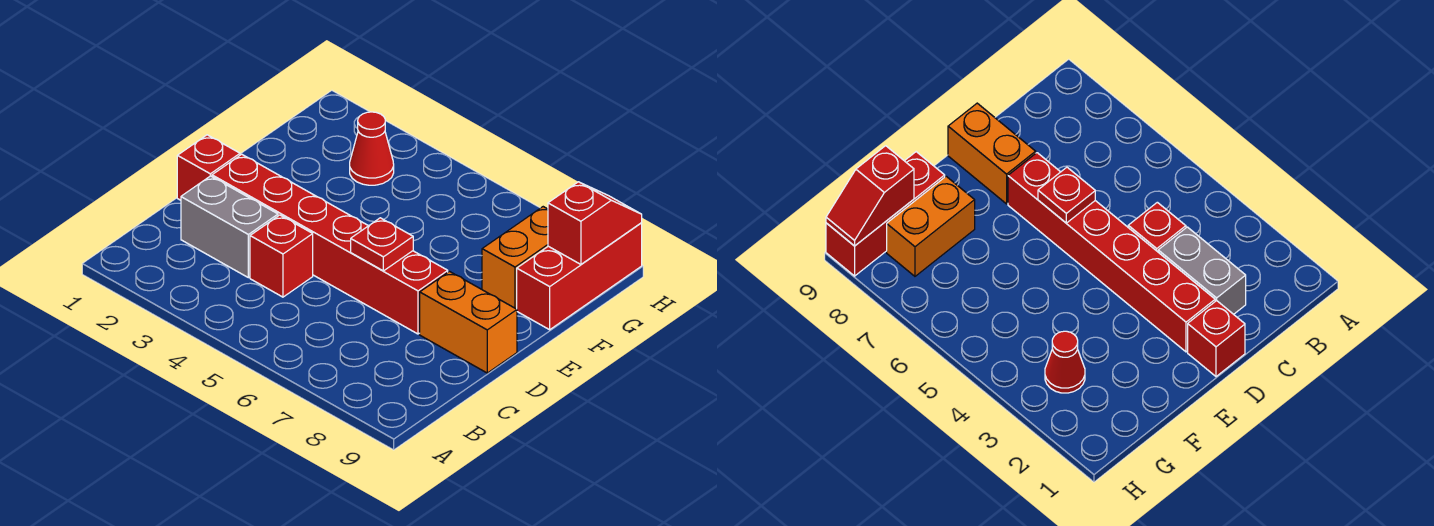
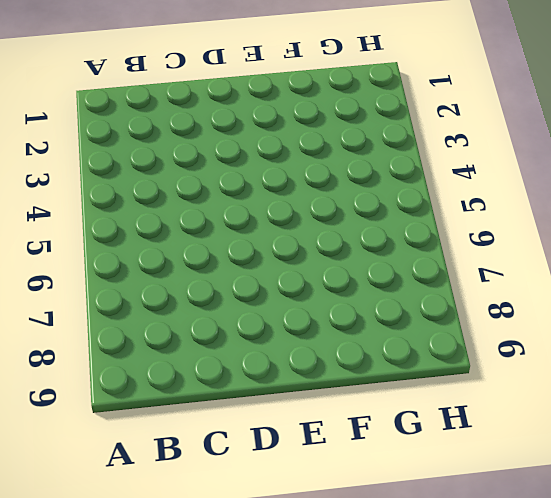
none -> grey 1x2 brick [181,176,278,278]
none -> red 1x1 brick [250,215,313,297]

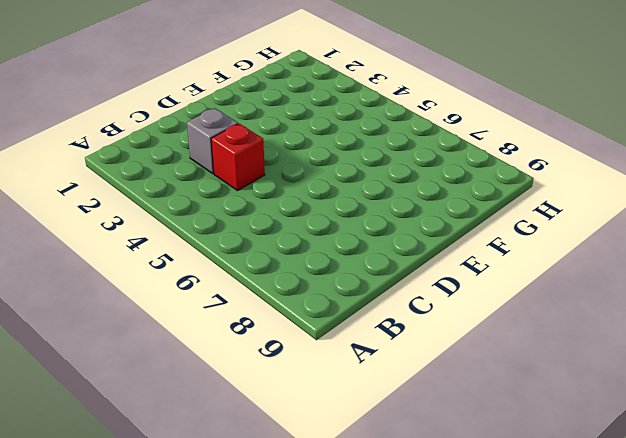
grey 1x1 brick [187,108,238,173] -> grey 1x2 brick [181,176,278,278]
none -> red 1x1 brick [177,135,240,200]
none -> red 1x6 brick [212,154,448,334]

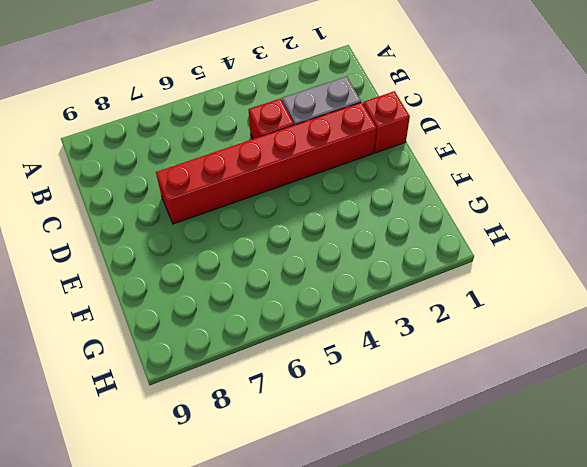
none -> orange 1x2 brick [420,272,517,373]
none -> orange 1x2 brick [482,207,548,309]

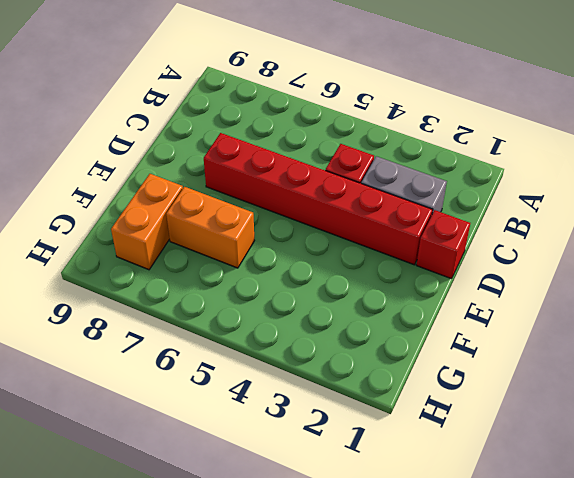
orange 1x2 brick [166,187,254,268] -> orange 1x2 brick moved to [420,272,517,373]
none -> red 1x3 brick [517,223,642,330]
none -> red 1x1 cone [350,112,394,185]

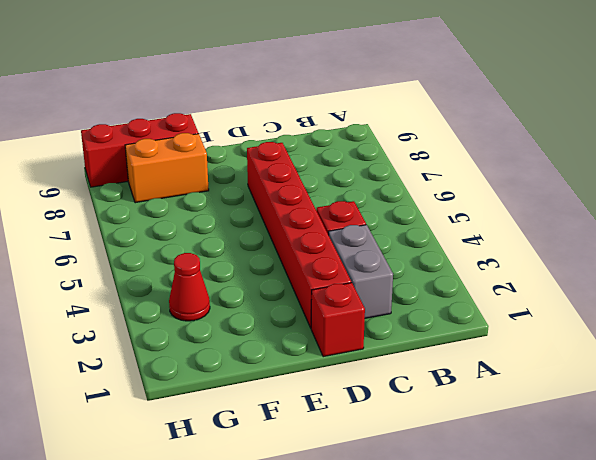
none -> orange 1x2 brick [420,272,517,373]
none -> red 1x1 plate [351,218,413,271]

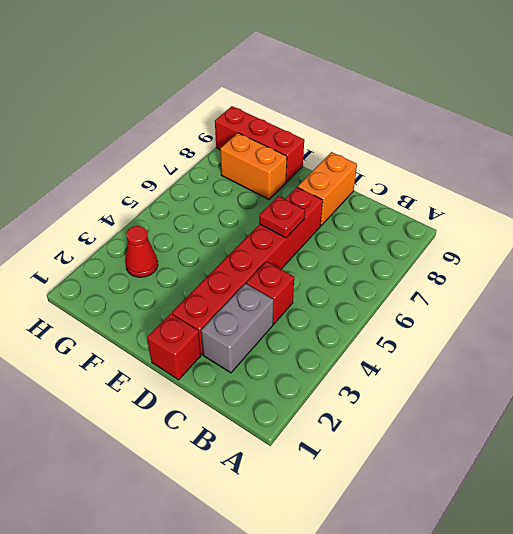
none -> red 1x2 slope [548,182,642,264]

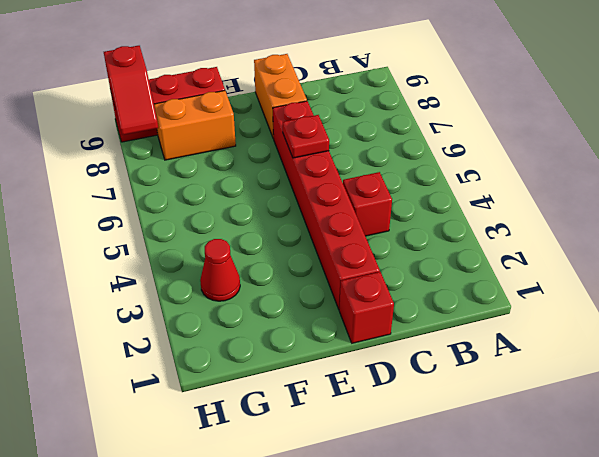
red 1x2 slope [104,46,158,135] -> red 1x2 slope turned to [548,182,642,264]
none -> grey 1x2 brick [181,176,278,278]

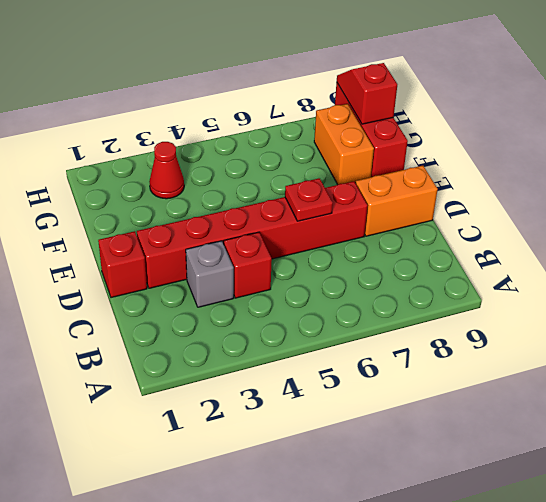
grey 1x1 brick [186,241,234,307] -> grey 1x2 brick [181,176,278,278]

